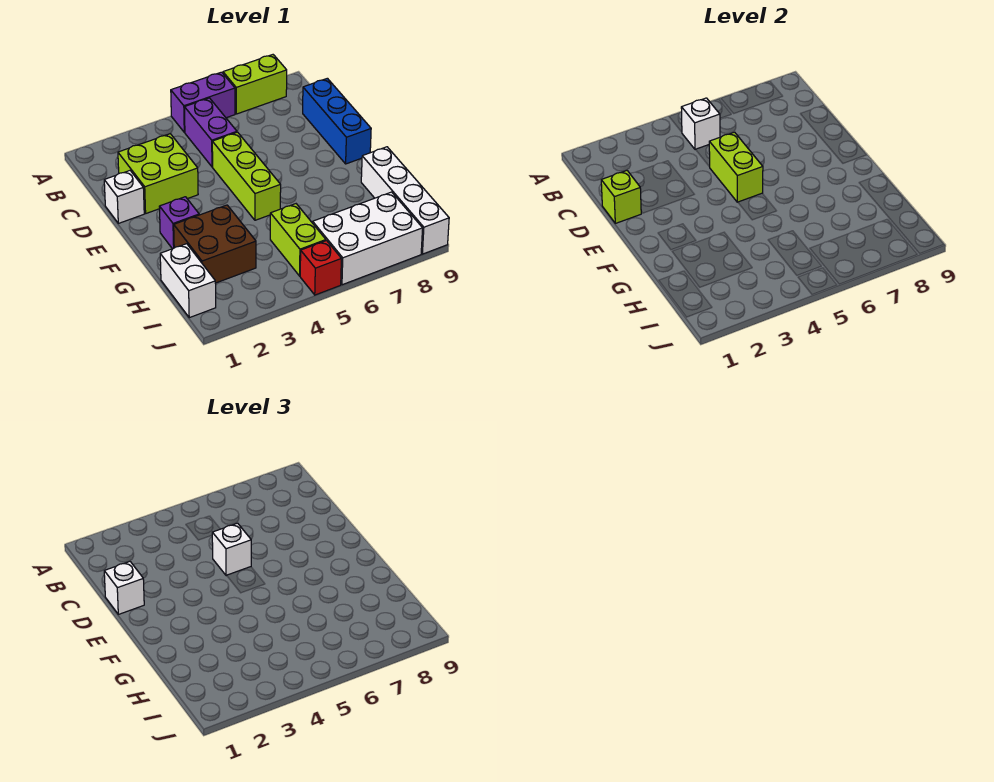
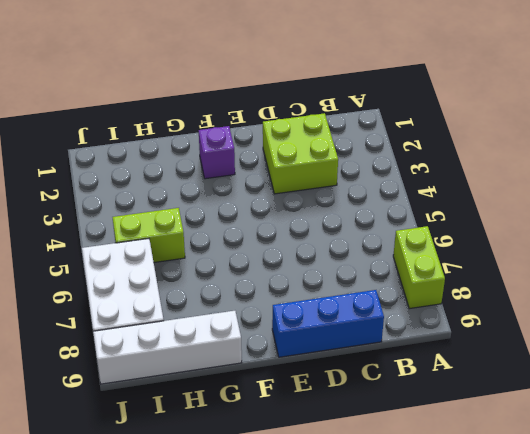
none -> purple 1x2 brick [171,72,235,132]
none -> purple 1x2 brick [184,98,237,167]
none -> white 1x1 brick [104,171,144,223]

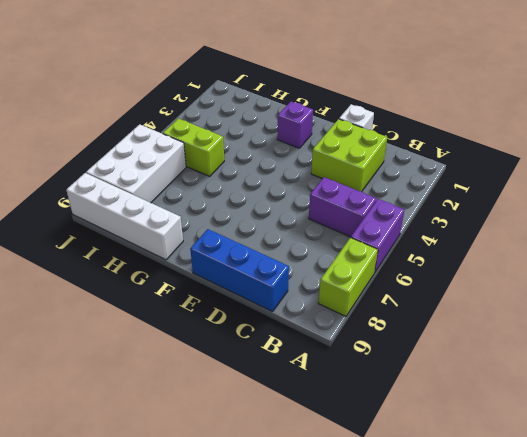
none -> lime 1x3 brick [212,132,281,220]
none -> brown 2x2 brick [174,205,256,283]
none -> white 1x2 brick [160,244,216,318]

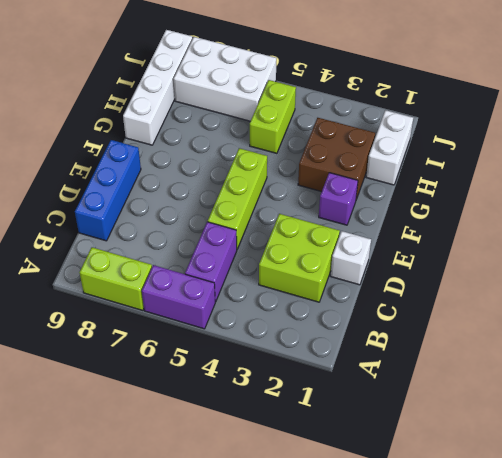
none -> red 1x1 brick [300,241,341,295]
none -> white 1x1 brick [681,98,720,150]
none -> lime 1x1 brick [601,171,641,223]

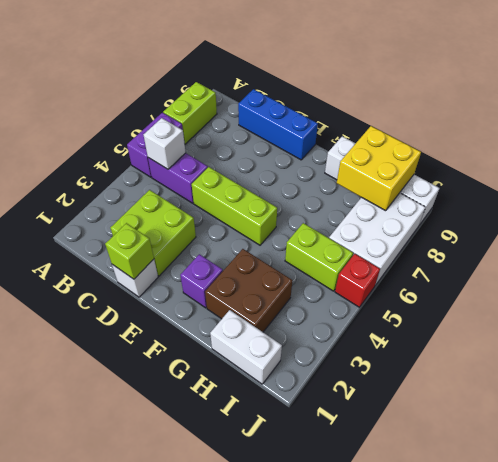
yellow 2x2 brick [337,126,421,211] -> none
none -> lime 1x2 brick [709,132,763,202]
none -> white 1x1 brick [104,562,144,614]
none -> white 1x1 brick [212,523,251,576]

